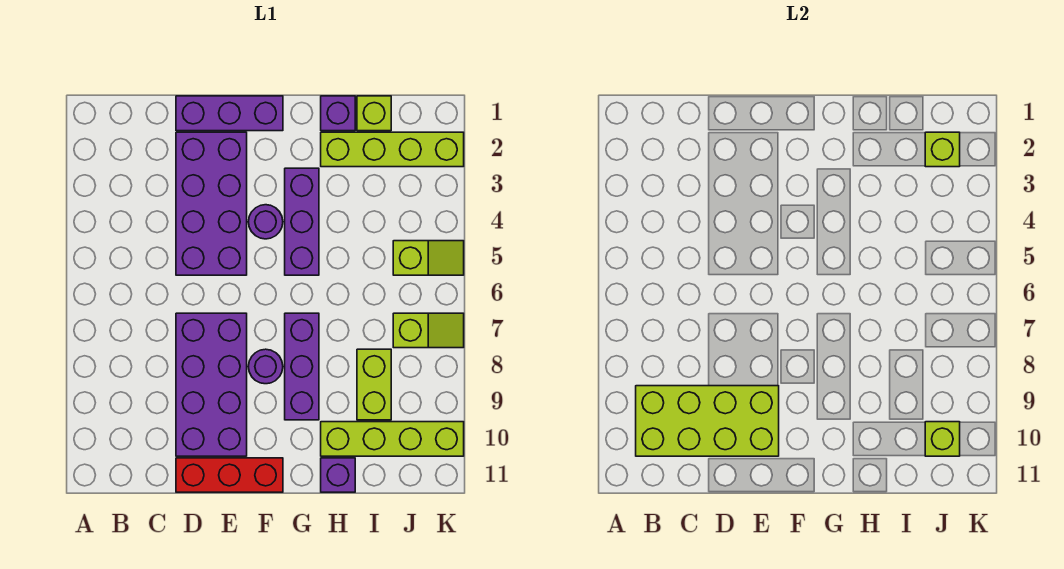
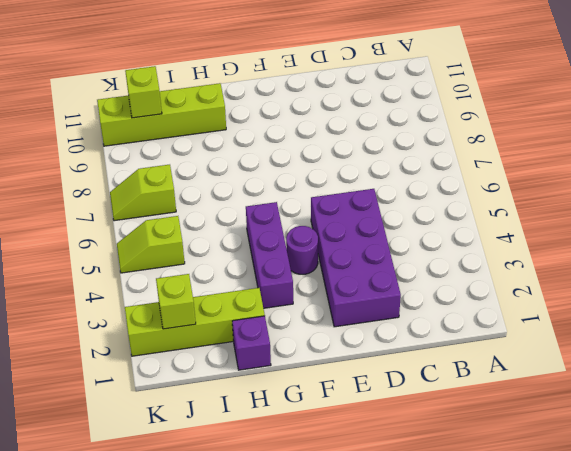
none -> purple 1x3 brick [176,96,283,131]
none -> purple 2x4 brick [176,313,247,456]
none -> red 1x3 brick [176,458,283,492]

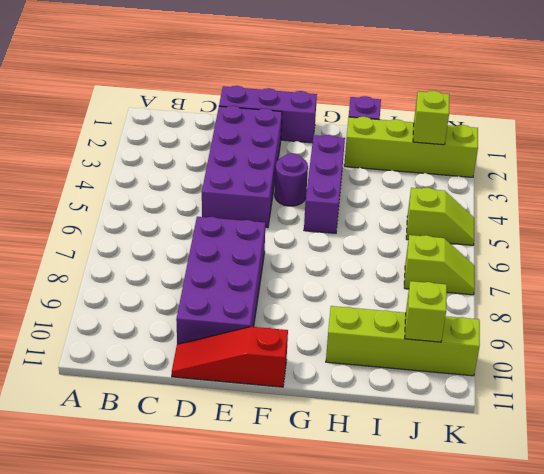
red 1x3 slope [172,327,288,387] -> red 1x3 brick [176,458,283,492]
none -> purple 1x1 round brick [248,349,283,384]
none -> purple 1x3 brick [285,313,319,420]
none -> purple 1x1 brick [321,458,355,492]

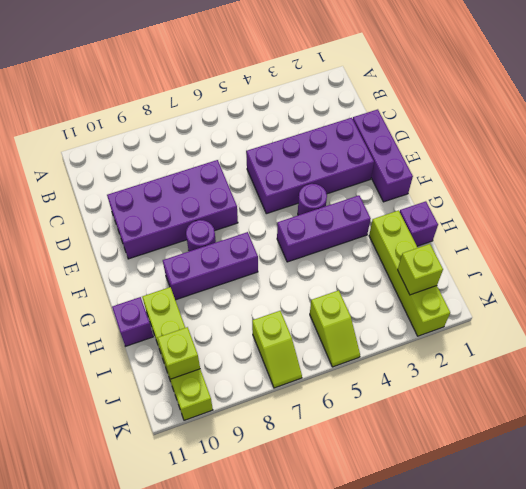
none -> red 1x3 brick [176,458,283,492]
none -> lime 1x1 brick [357,96,391,131]
none -> lime 1x2 brick [357,349,391,420]

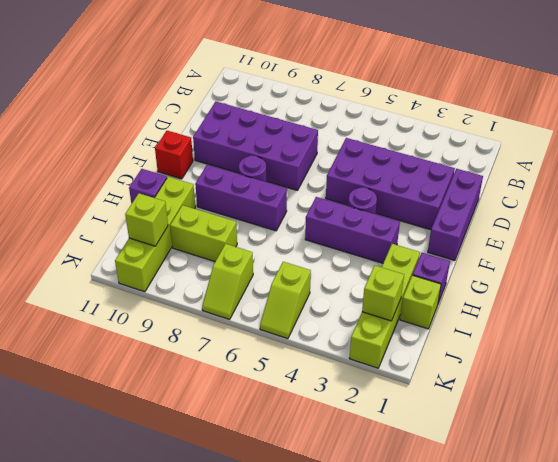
red 1x1 brick [155,131,193,179] -> red 1x3 brick [176,458,283,492]
none -> lime 2x4 brick [636,386,779,456]

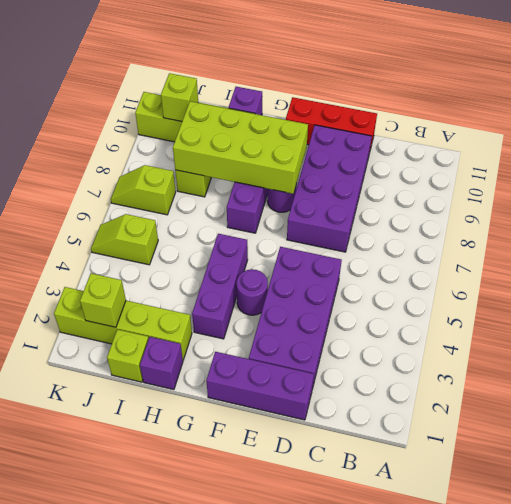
lime 2x4 brick [173,101,308,194] -> lime 2x4 brick moved to [636,386,779,456]

